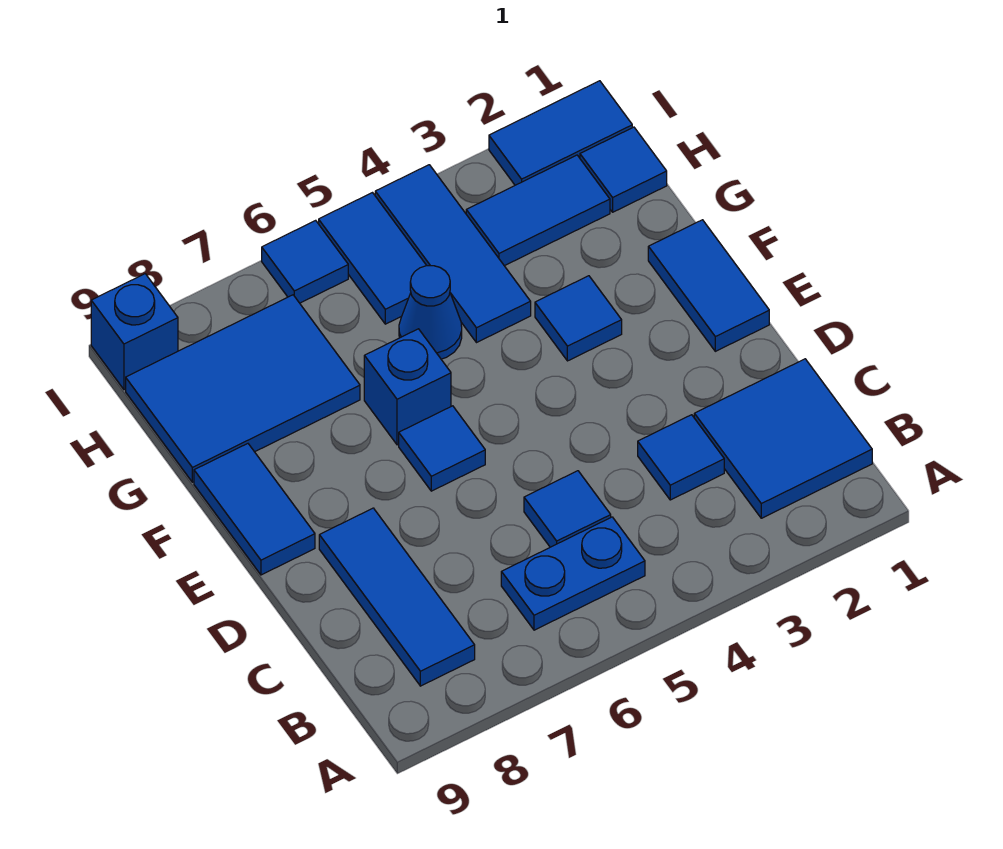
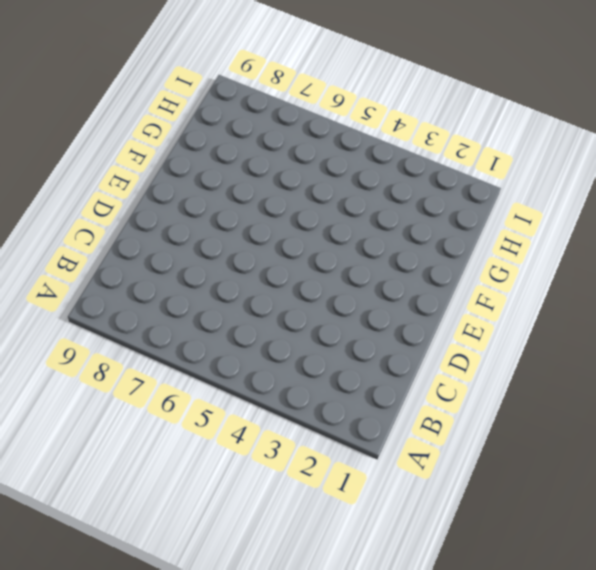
none -> blue 2x2 tile [694,359,872,518]
none -> blue 1x2 plate [501,517,645,630]
none -> blue 1x3 tile [319,508,475,686]

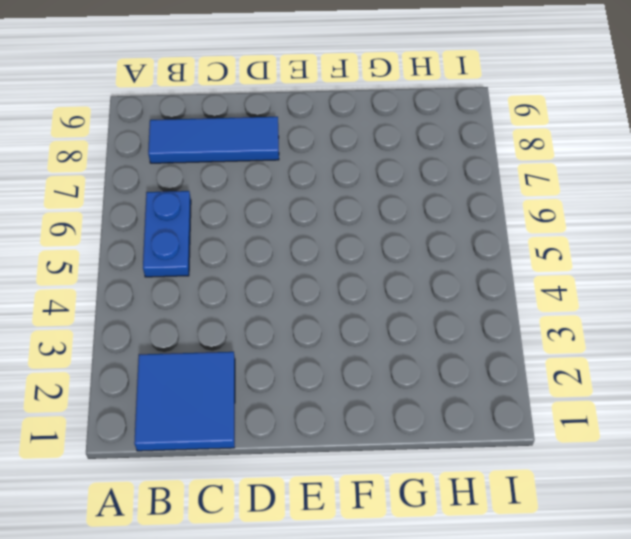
none -> blue 1x1 tile [638,415,724,500]
none -> blue 1x1 tile [524,471,611,547]
none -> blue 1x2 tile [648,220,769,351]

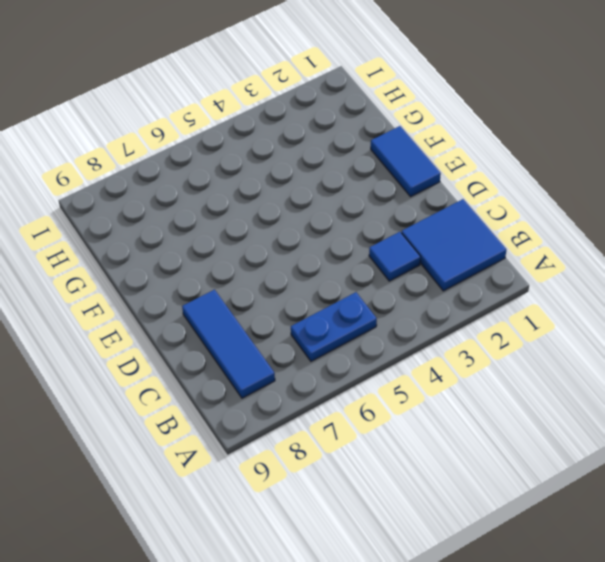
none -> blue 1x1 tile [524,471,611,547]
none -> blue 1x1 tile [399,406,485,491]
none -> blue 1x2 tile [194,444,315,575]

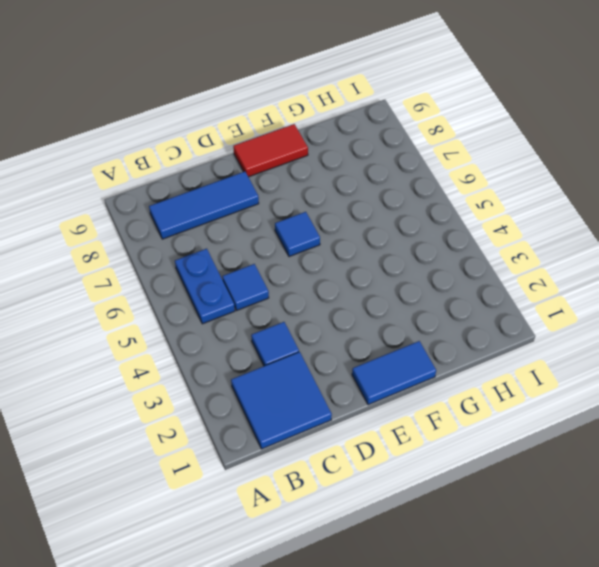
red 1x2 tile [233,124,308,177] -> blue 1x2 tile [194,444,315,575]
none -> blue 1x1 tile [535,276,622,361]
none -> blue 1x1 brick [364,329,451,445]
none -> blue 1x3 tile [375,165,531,343]

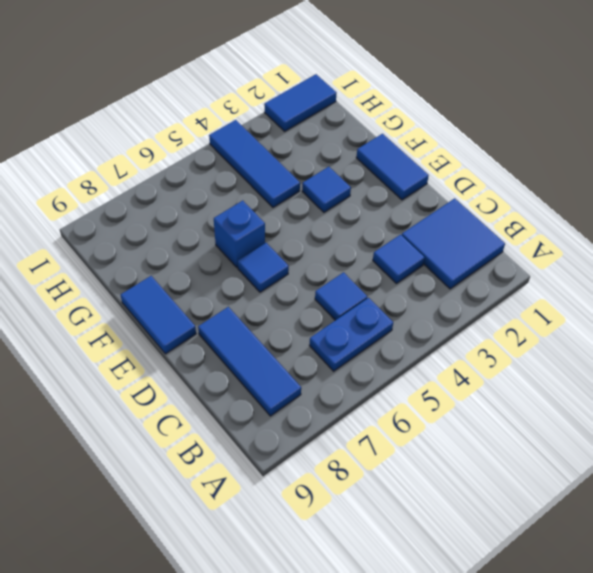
none -> blue 1x1 cone [399,266,462,359]
none -> blue 2x3 tile [126,295,360,482]
none -> blue 1x1 tile [580,127,667,212]

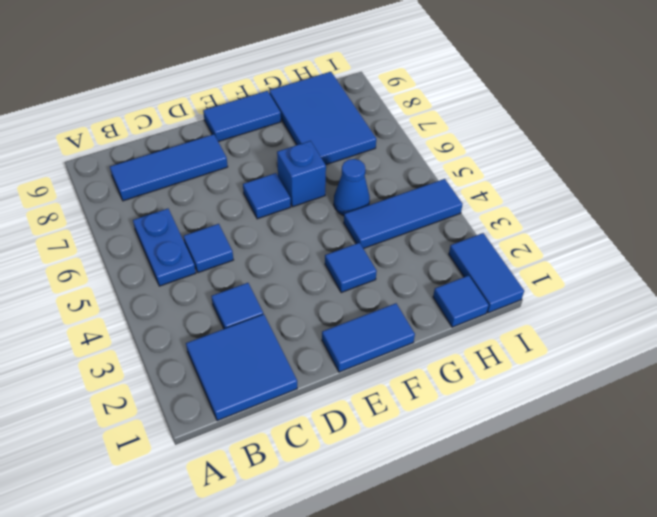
none -> blue 1x2 tile [466,155,610,266]
none -> blue 1x2 tile [319,193,427,324]
none -> blue 1x1 tile [262,220,348,303]

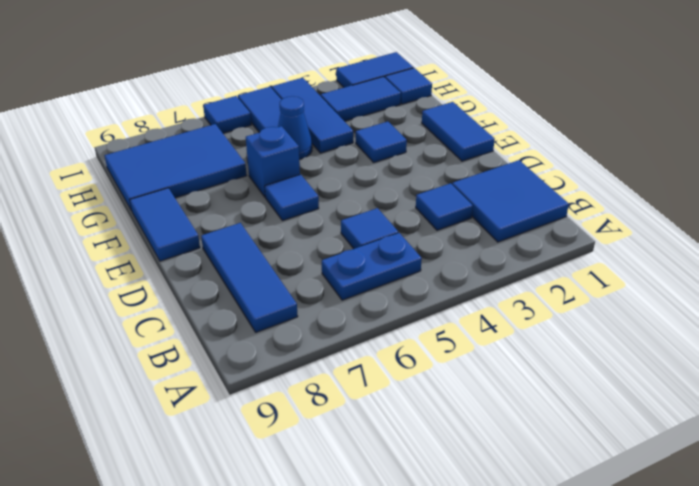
none -> blue 1x1 brick [91,274,178,390]

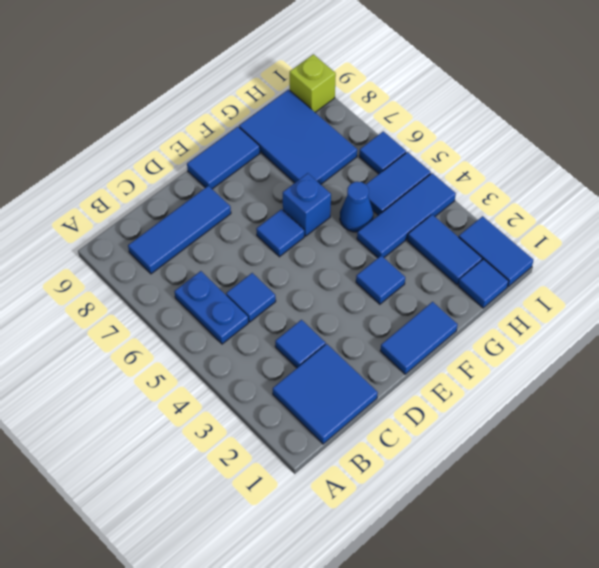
lime 1x1 brick [290,54,336,112] -> blue 1x1 brick [91,274,178,390]

